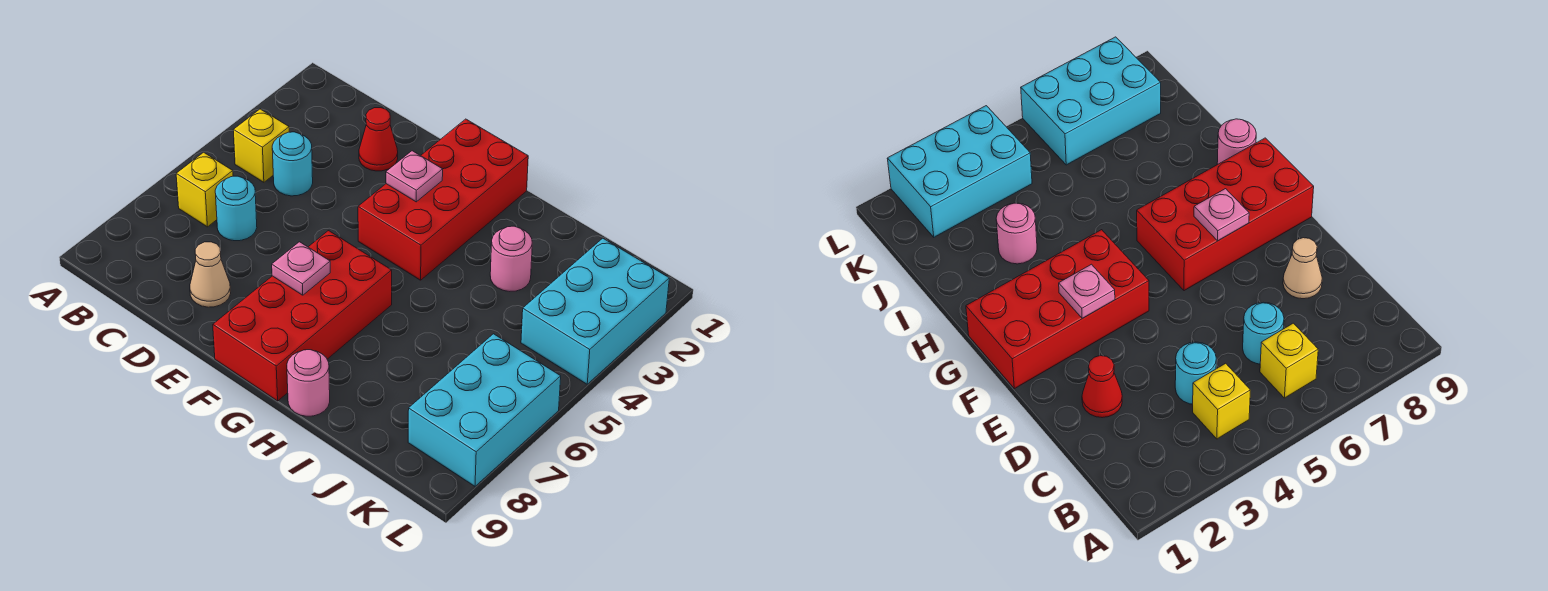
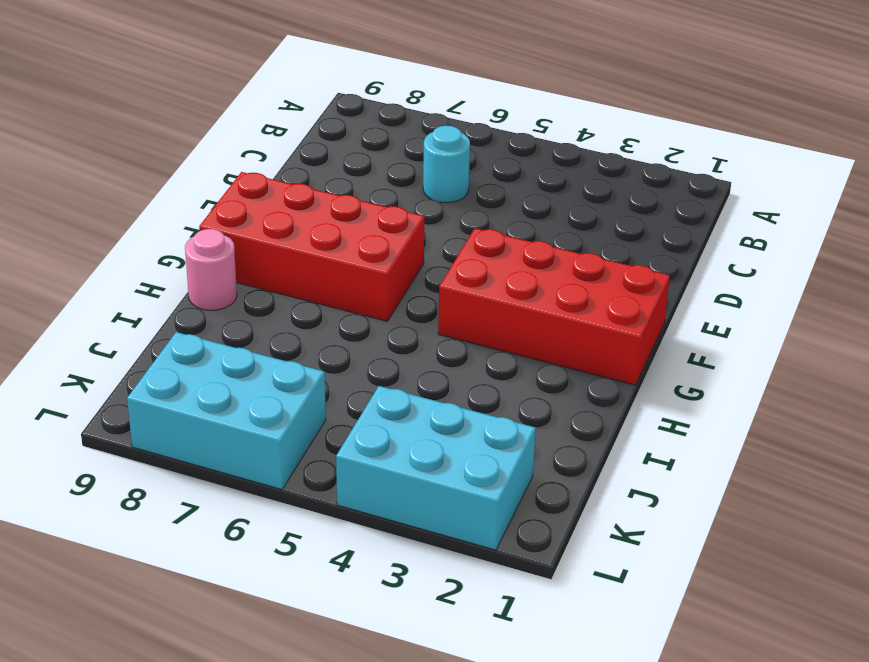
none -> yellow 1x1 brick [233,109,289,182]
none -> yellow 1x1 brick [176,152,233,227]
none -> cyan 1x1 round brick [272,132,313,196]

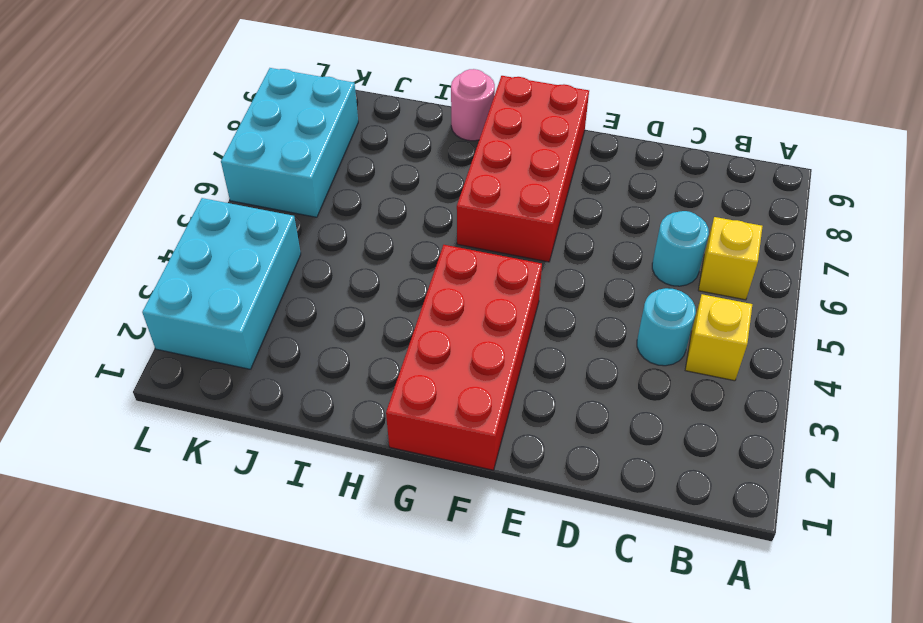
none -> red 1x1 cone [359,108,398,171]
none -> tan 1x1 cone [190,242,231,307]
none -> pink 1x1 round brick [490,226,532,291]

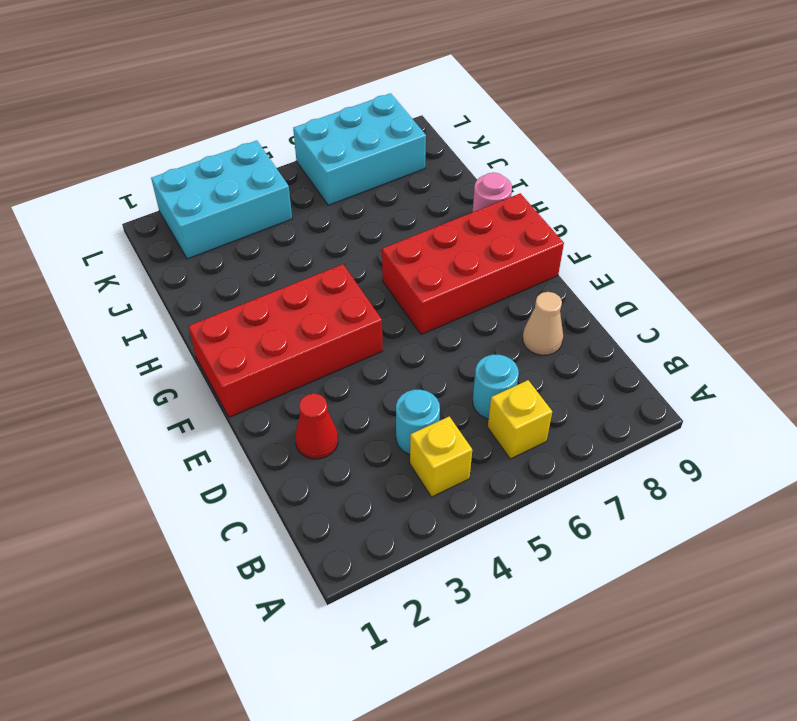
none -> pink 1x1 round brick [490,226,532,291]
none -> pink 1x1 plate [386,151,443,202]
none -> pink 1x1 plate [272,242,330,295]

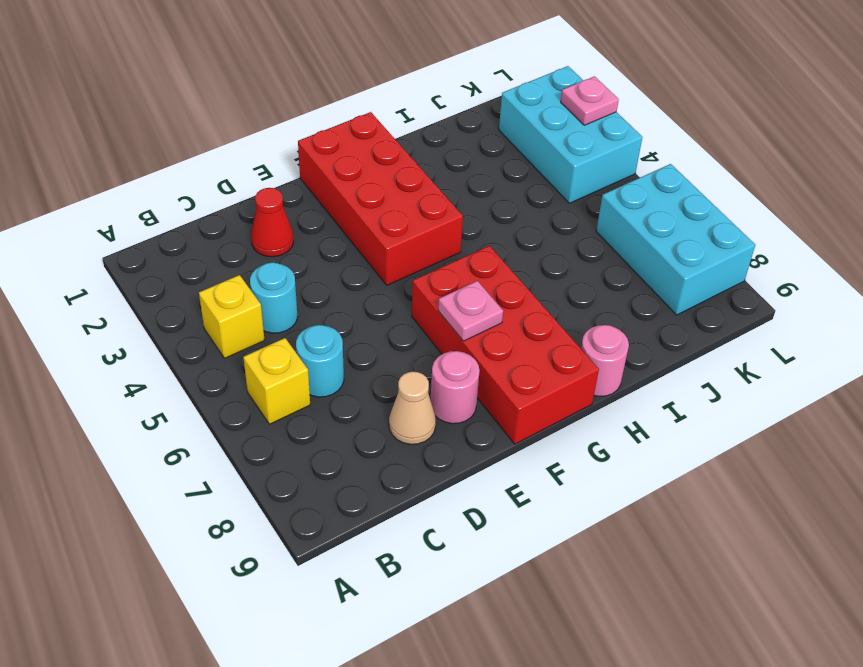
pink 1x1 round brick [431,351,479,424] -> pink 1x1 round brick moved to [490,226,532,291]
pink 1x1 plate [561,76,619,125] -> pink 1x1 plate moved to [386,151,443,202]

